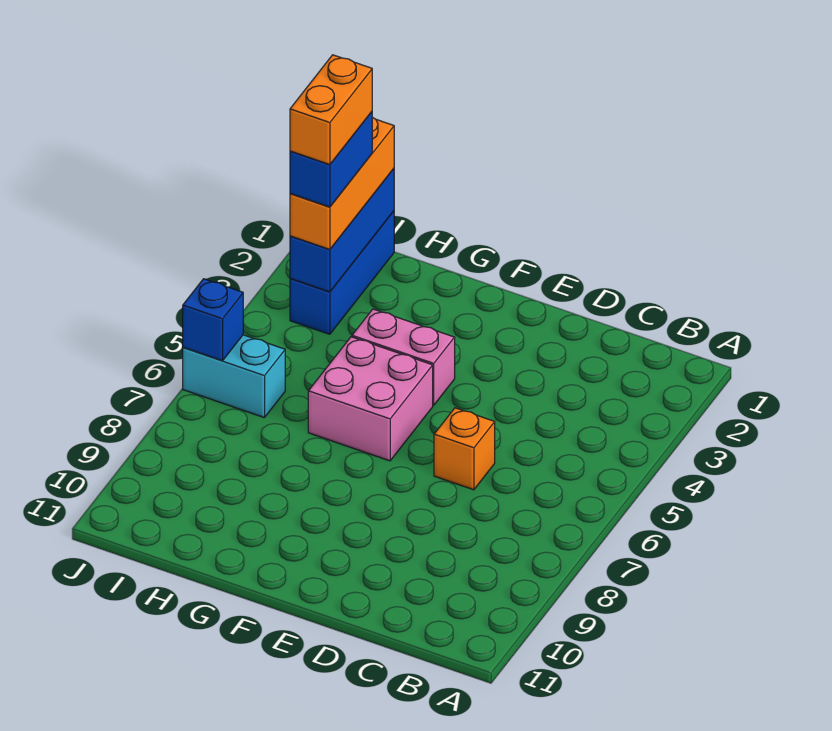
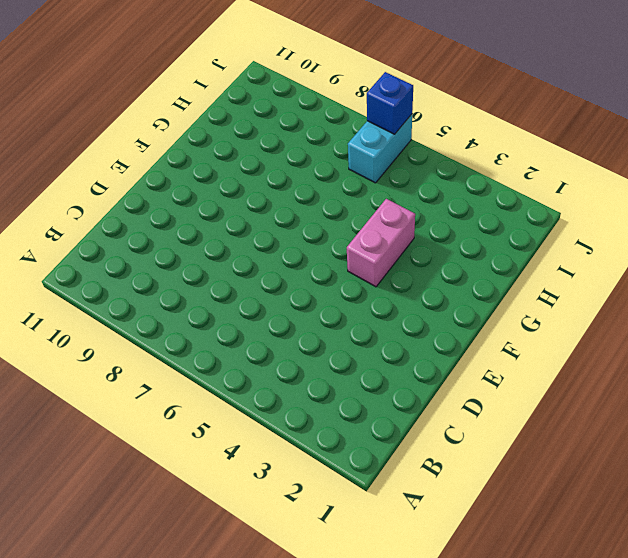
none -> orange 1x1 brick [434,408,495,490]
none -> pink 2x2 brick [308,337,433,461]

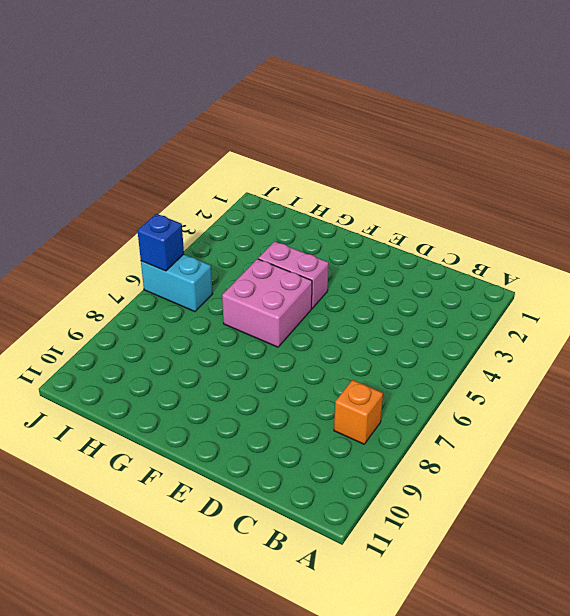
orange 1x1 brick [334,380,383,444] -> orange 1x1 brick moved to [434,408,495,490]
none -> blue 1x3 brick [290,211,394,334]
none -> blue 1x3 brick [290,169,394,292]

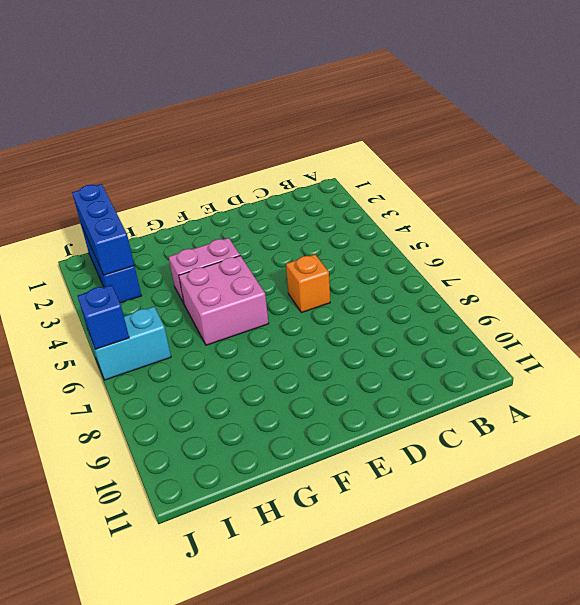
none -> orange 1x3 brick [290,117,394,249]
none -> blue 1x2 brick [290,112,372,207]

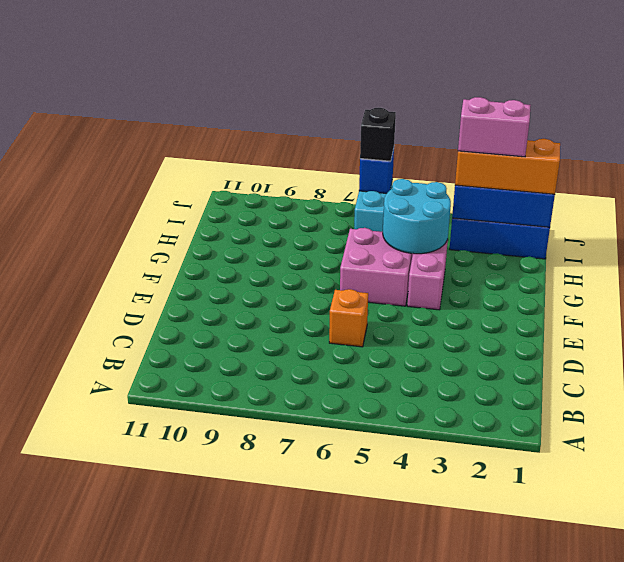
cyan 2x2 round brick [383,179,451,254] -> none
pink 1x2 brick [458,97,531,157] -> blue 1x2 brick [290,112,372,207]
black 1x1 brick [360,108,396,161] -> none
none -> orange 1x2 brick [290,55,372,165]

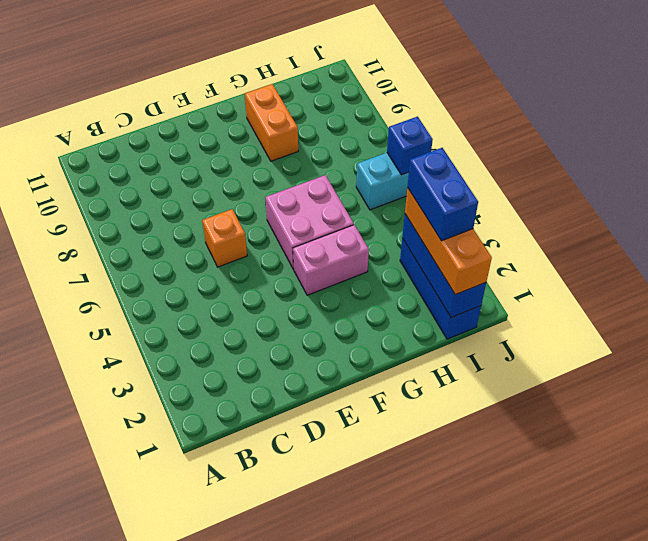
orange 1x2 brick [245,84,298,161] -> orange 1x2 brick moved to [290,55,372,165]

